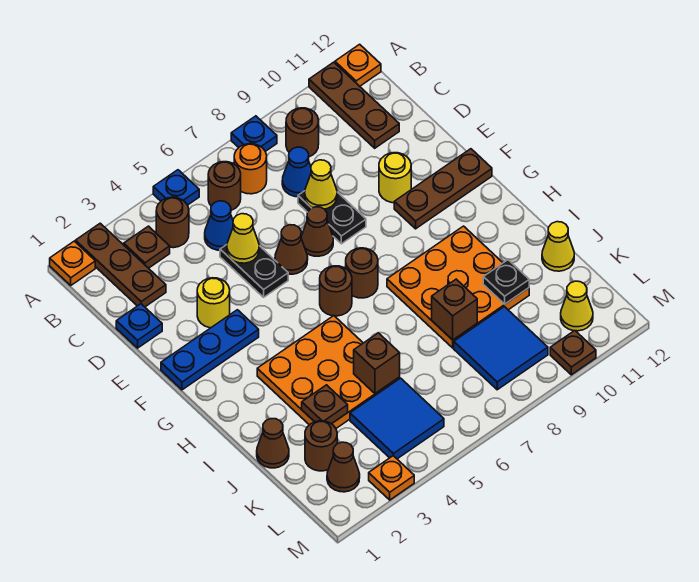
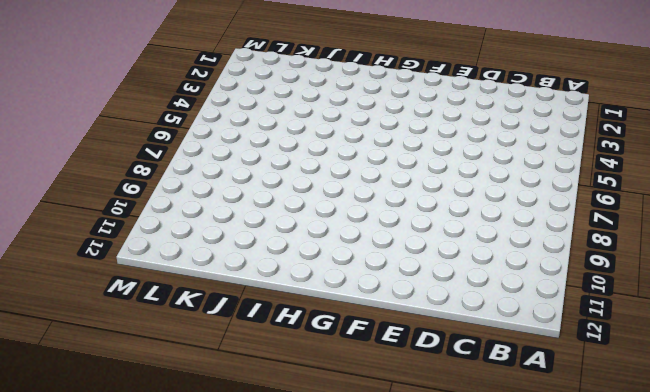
none -> orange 1x1 plate [50,241,95,285]
none -> brown 1x3 plate [76,223,166,307]
none -> blue 1x1 plate [153,170,199,205]
none -> blue 1x1 plate [231,116,277,152]

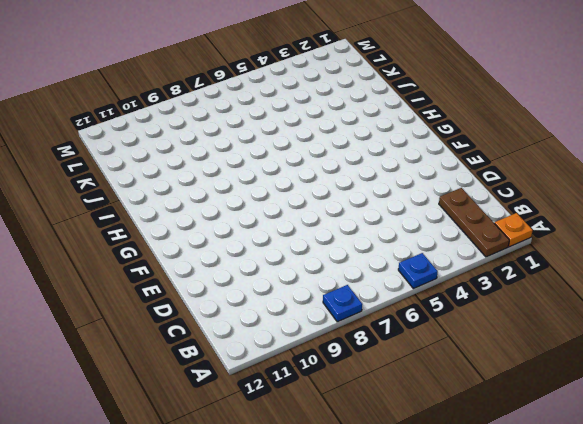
none -> brown 1x3 plate [309,62,399,148]
none -> orange 1x1 plate [335,44,381,86]
none -> brown 1x1 plate [124,226,170,268]
none -> brown 1x1 round brick [156,197,189,248]

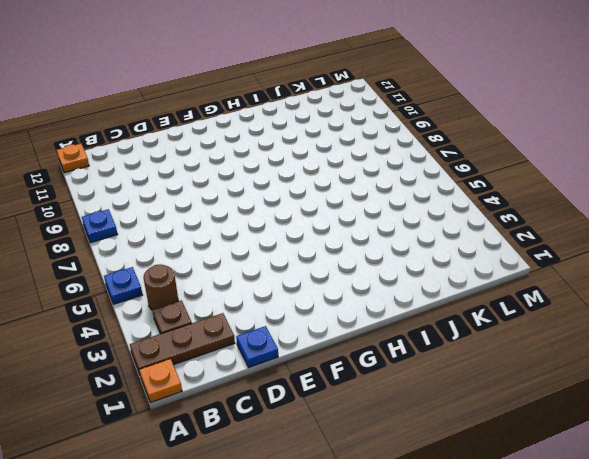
none -> brown 1x3 plate [309,62,399,148]
none -> brown 1x1 round brick [208,162,241,210]
none -> orange 1x1 round brick [234,144,267,194]
none -> brown 1x1 round brick [286,108,319,157]

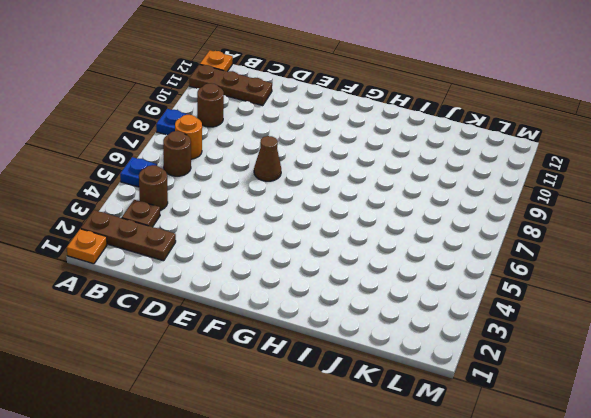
none -> blue 1x1 cone [205,201,233,250]
none -> blue 1x1 cone [282,147,311,197]
none -> blue 1x1 plate [116,304,162,348]
none -> black 1x2 plate [220,245,288,297]

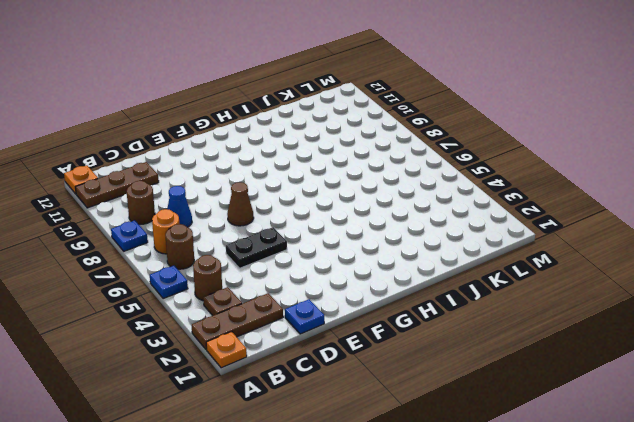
none -> blue 1x1 cone [205,201,233,250]
none -> black 1x2 plate [298,191,366,244]
none -> yellow 1x1 round brick [197,278,230,328]
none -> brown 1x1 cone [275,225,308,274]

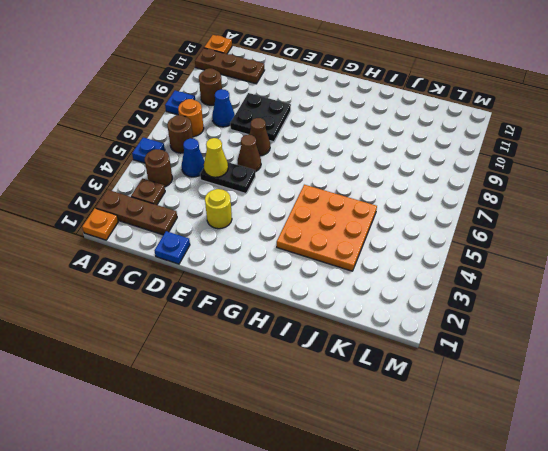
black 2x2 plate [230,93,291,142] -> black 1x2 plate [298,191,366,244]
none -> yellow 1x1 round brick [379,153,411,203]
none -> blue 1x3 plate [161,310,259,390]
none -> brown 1x3 plate [394,149,492,229]
none -> brown 1x1 round brick [320,266,352,316]

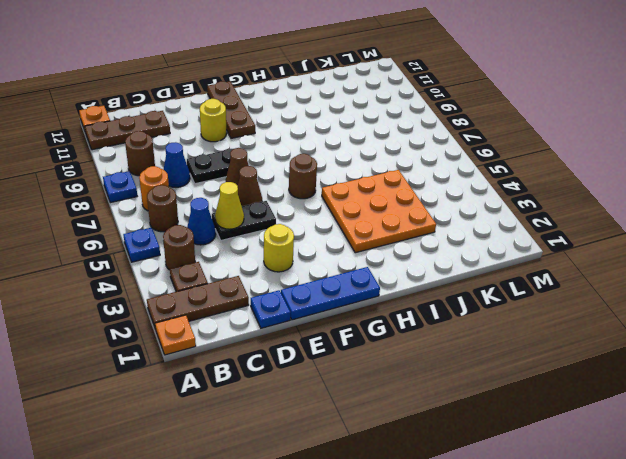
blue 1x3 plate [281,267,380,320] -> blue 1x3 plate turned to [161,310,259,390]
none -> brown 1x1 round brick [346,248,378,298]
none -> orange 3x3 plate [387,226,529,348]
none -> brown 1x1 cone [257,419,289,468]
none -> yellow 1x1 cone [542,222,574,271]

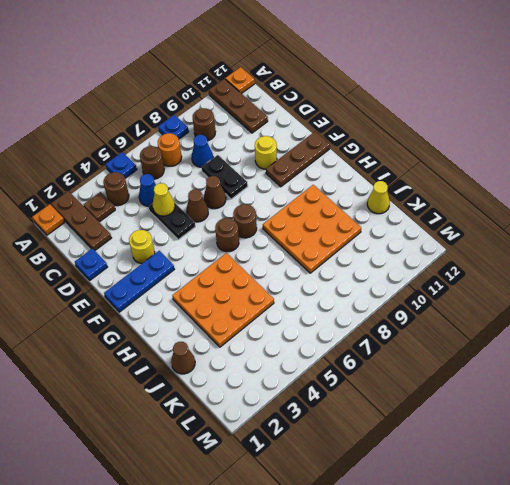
none -> brown 1x1 round brick [305,421,337,471]
none -> blue 2x2 tile [350,378,444,459]
none -> blue 2x2 tile [454,307,548,390]
none -> brown 1x1 cone [327,442,360,492]

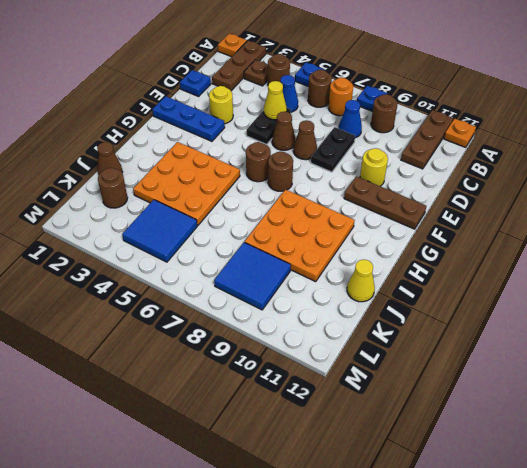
none -> brown 1x1 cone [327,442,360,492]
none -> yellow 1x1 cone [561,281,593,331]
none -> orange 1x1 plate [369,456,414,500]
none -> brown 1x1 plate [550,331,596,375]

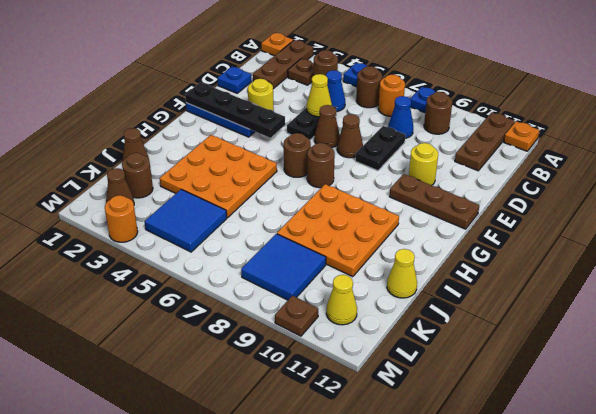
black 1x4 plate [185,82,285,138] -> none
orange 1x1 round brick [105,195,138,242] -> orange 1x1 plate [369,456,414,500]
none -> yellow 1x1 cone [305,160,337,209]
none -> brown 1x1 plate [302,385,348,424]
none -> brown 1x1 brick [354,333,400,393]
none -> brown 1x1 brick [432,279,477,340]

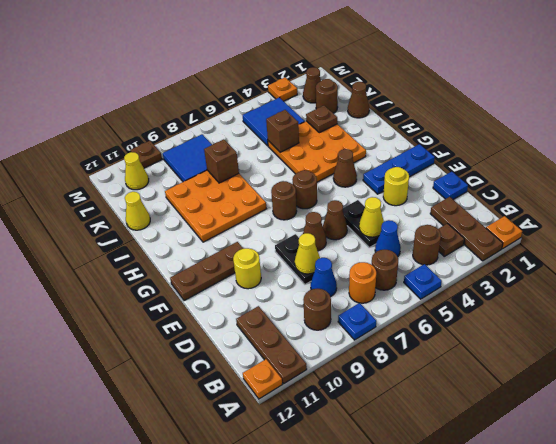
brown 1x1 cone [333,149,357,187] -> none
none -> black 1x1 plate [483,260,529,304]

